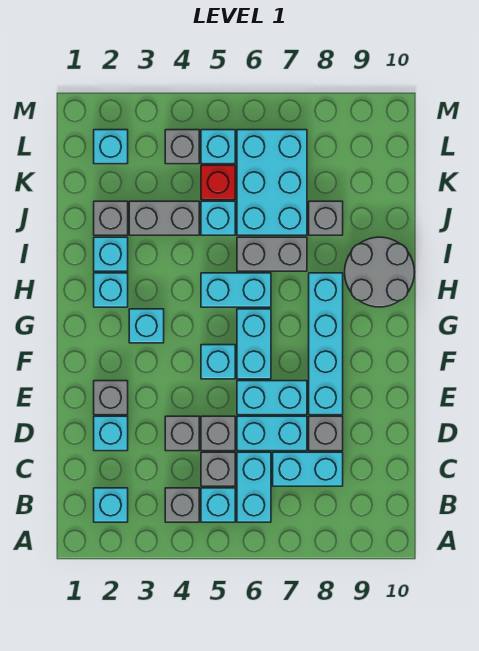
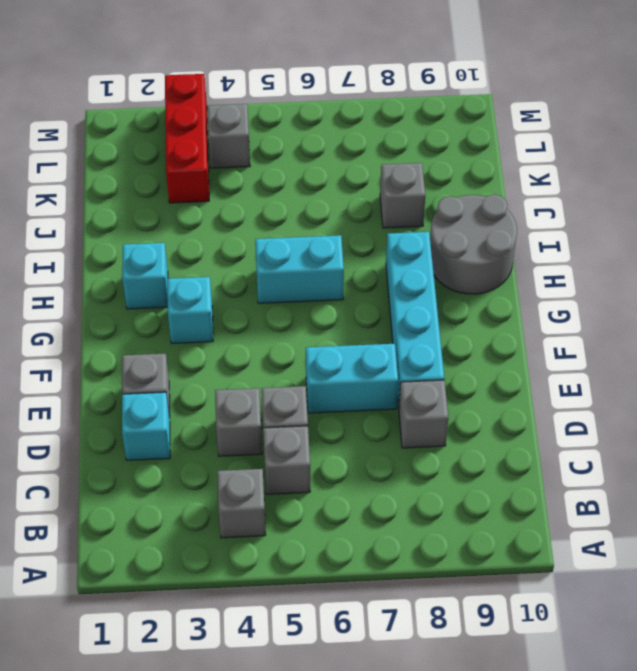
red 1x3 brick [165,74,209,203] -> none
none -> cyan 1x1 brick [94,488,128,522]
none -> cyan 1x1 brick [201,488,235,522]
none -> cyan 1x2 brick [237,452,271,522]
none -> cyan 1x2 brick [273,452,343,486]

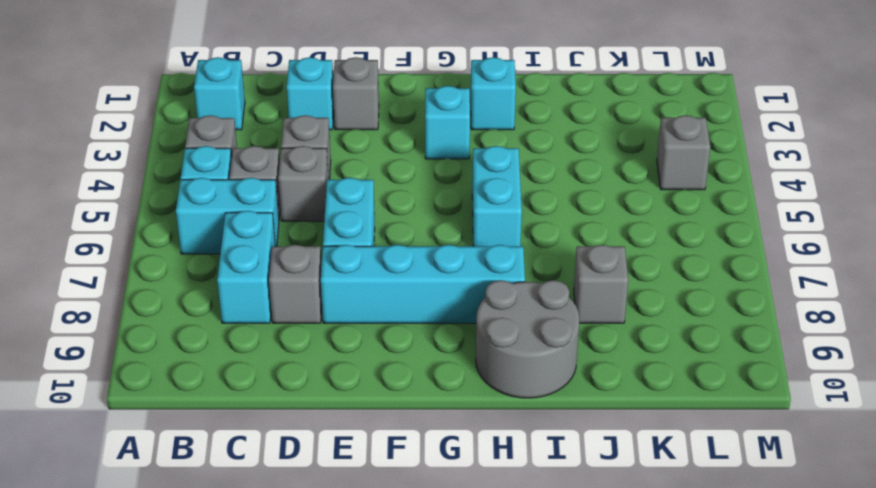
none -> cyan 1x2 brick [237,416,307,451]
none -> cyan 1x1 brick [201,345,235,379]
none -> cyan 1x2 brick [237,309,271,379]
none -> cyan 1x1 brick [94,237,128,271]

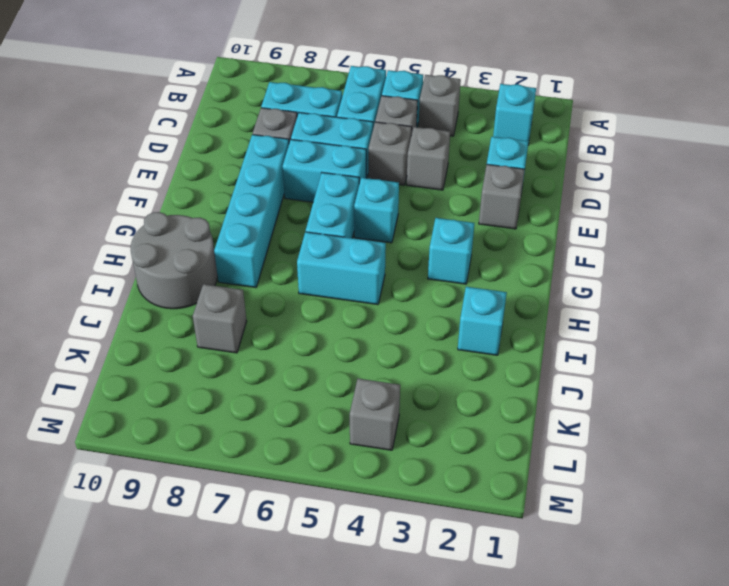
none -> cyan 1x1 brick [94,273,128,307]
none -> grey 1x2 brick [237,237,307,271]
none -> grey 1x1 brick [94,201,128,235]
none -> grey 1x2 brick [129,201,199,235]

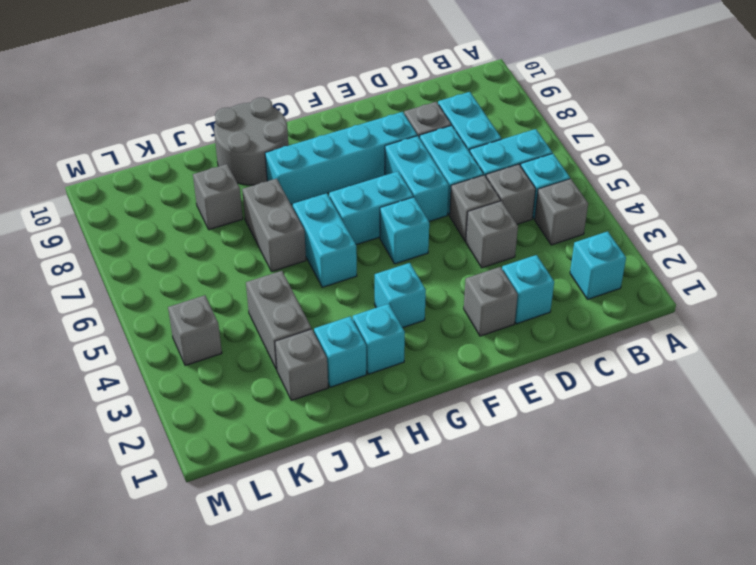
none -> cyan 1x1 brick [201,201,235,235]
none -> cyan 2x3 brick [237,130,307,235]
none -> red 1x1 brick [201,165,235,200]
none -> cyan 1x1 brick [94,130,128,164]

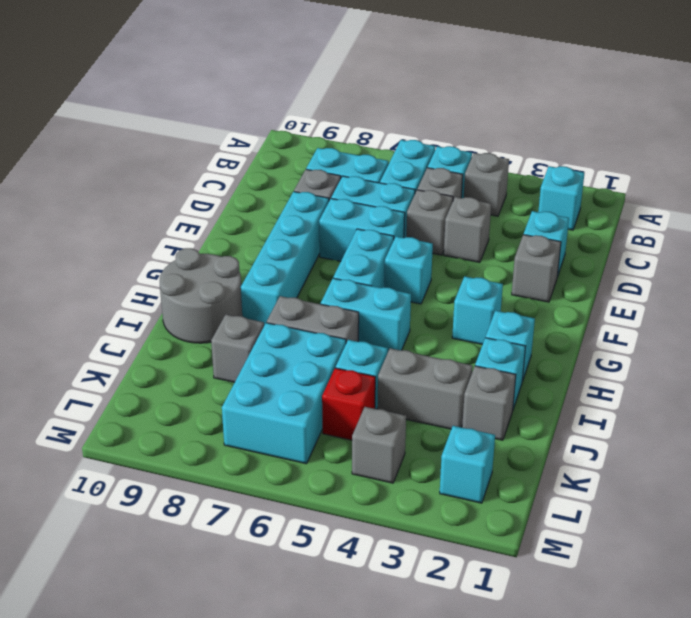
none -> cyan 1x1 brick [201,130,235,164]

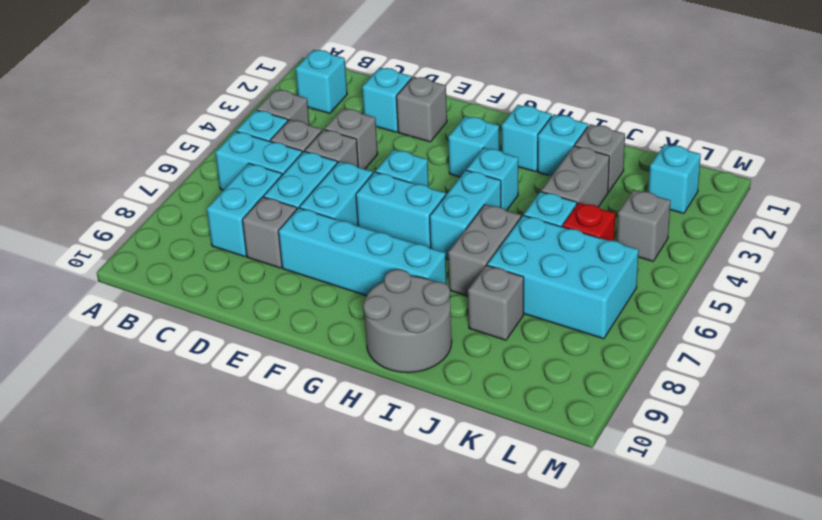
cyan 1x1 brick [467,148,518,211] -> cyan 1x1 brick moved to [201,130,235,164]

